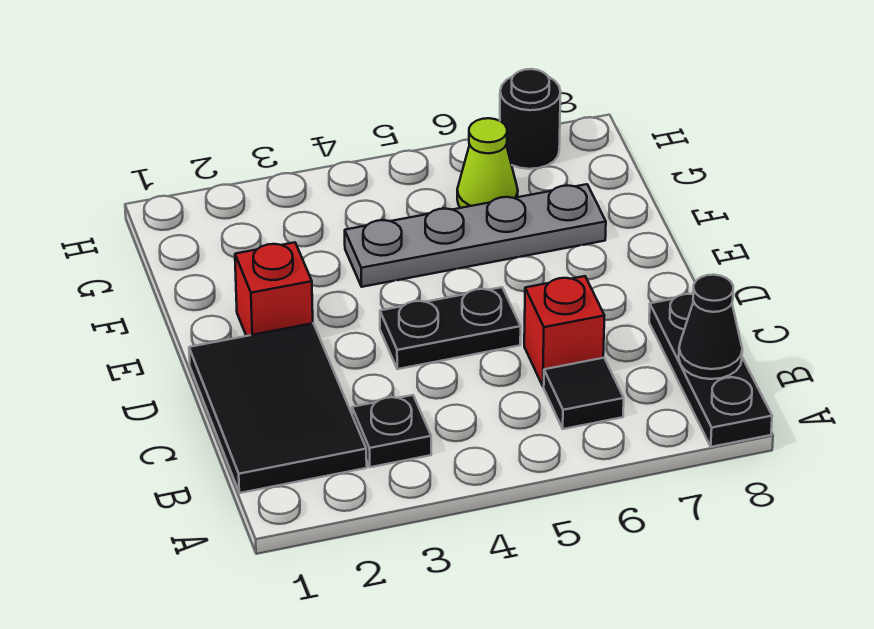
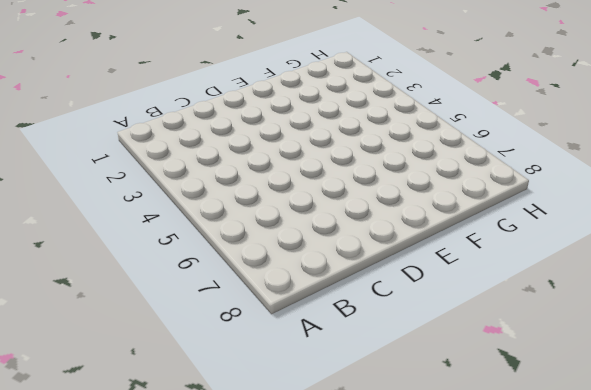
none -> black 1x3 plate [649,294,772,447]
none -> black 2x3 tile [189,323,367,493]

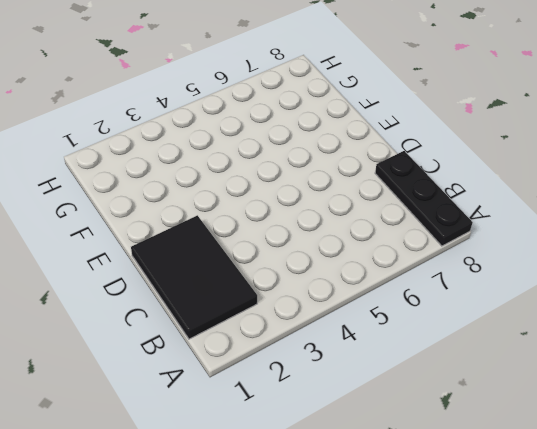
none -> black 1x1 plate [352,395,431,467]
none -> black 1x1 tile [544,358,624,429]

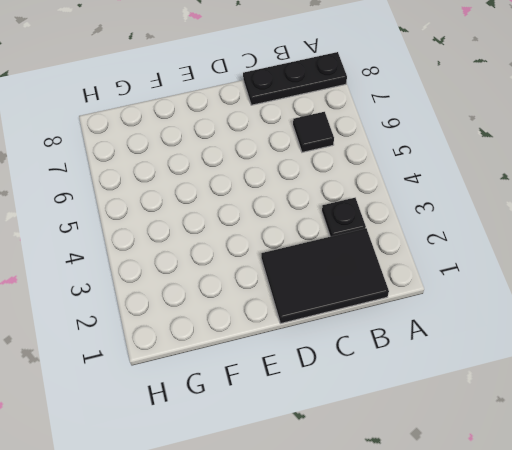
none -> red 1x1 brick [524,276,604,387]
none -> black 1x2 plate [380,287,521,369]

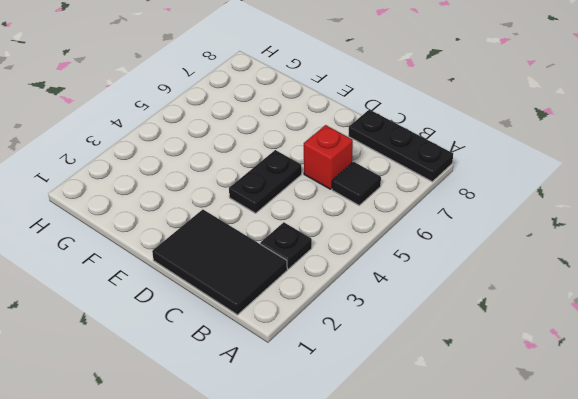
none -> red 1x1 brick [235,242,313,336]
none -> grey 1x4 plate [345,184,606,287]

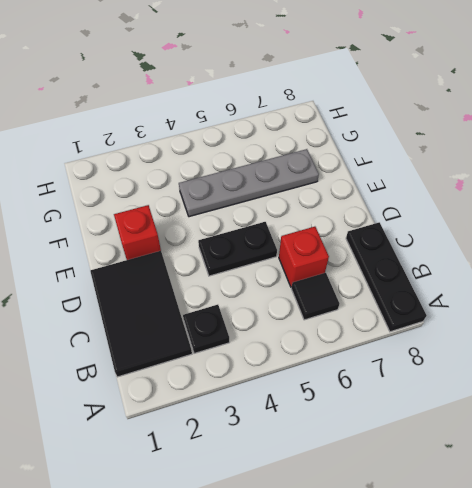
none -> lime 1x1 cone [457,118,518,208]
none -> black 1x1 round brick [500,69,561,169]

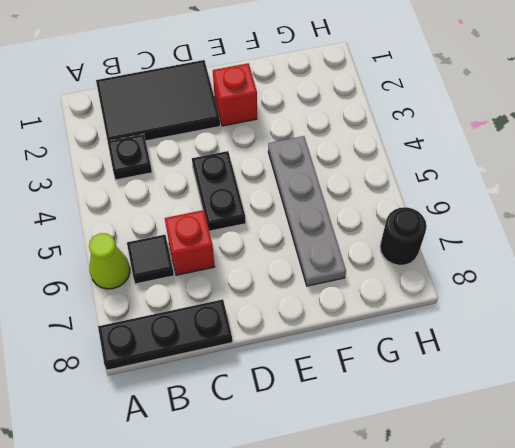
lime 1x1 cone [89,233,130,289] -> lime 1x1 cone moved to [457,118,518,208]
none -> black 1x1 cone [679,275,742,379]

